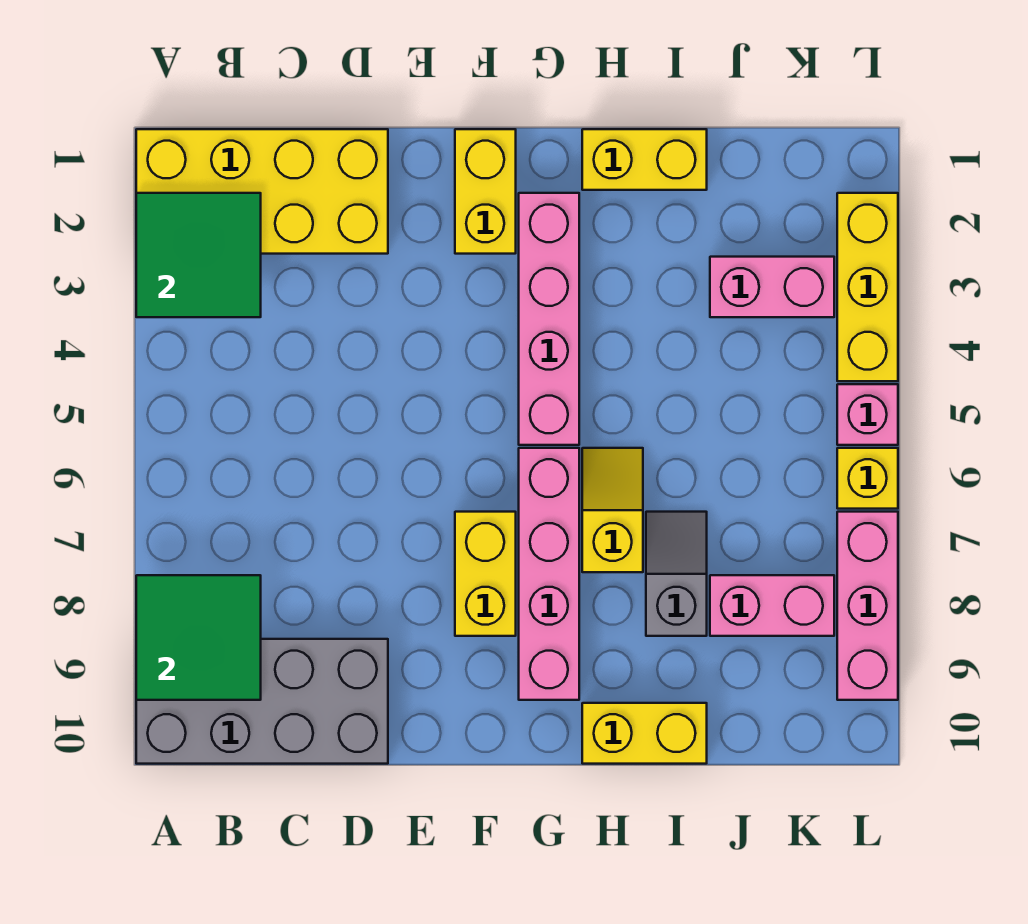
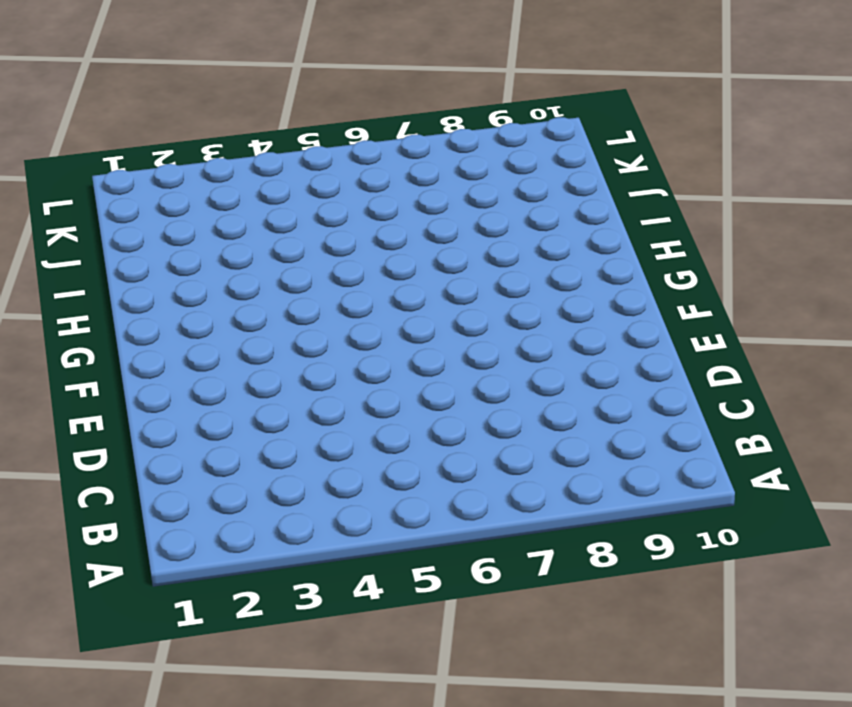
none -> yellow 2x4 brick [136,129,388,254]
none -> grey 2x4 brick [136,639,388,764]
none -> yellow 1x2 brick [455,129,516,254]

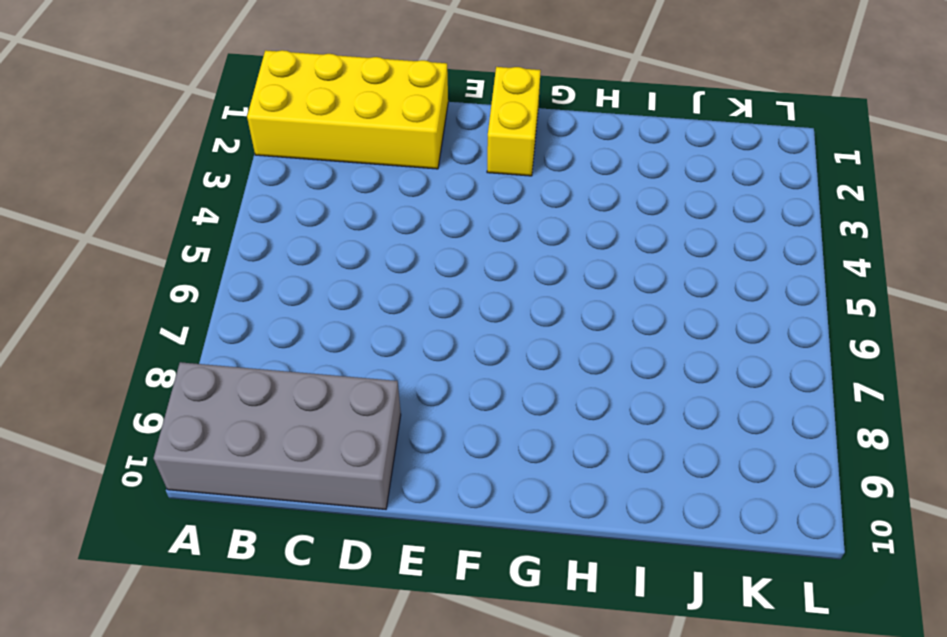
none -> yellow 1x2 brick [455,512,516,636]
none -> pink 1x4 brick [519,193,579,445]
none -> pink 1x4 brick [519,448,579,700]

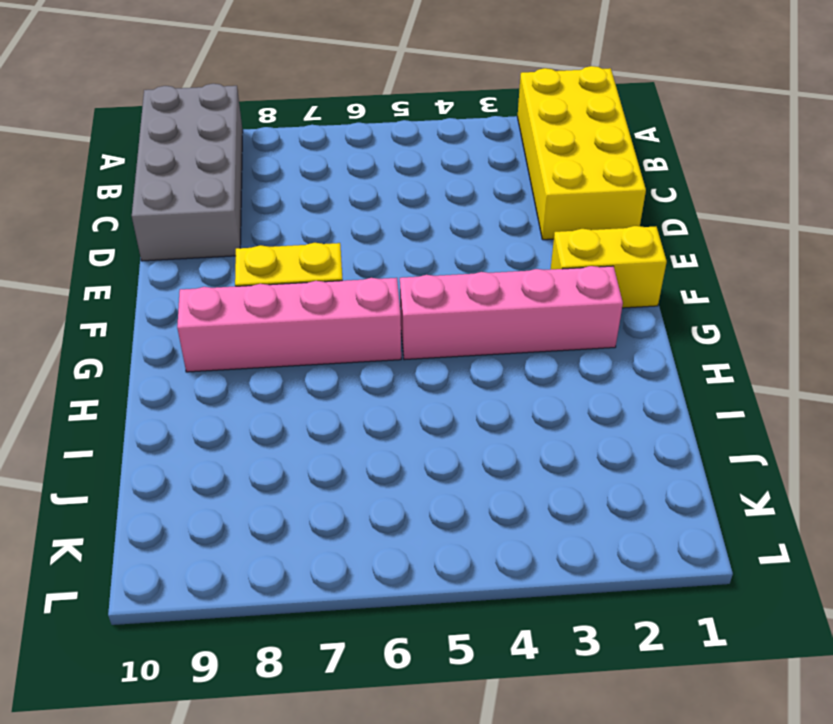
none -> yellow 1x2 brick [582,129,707,190]
none -> yellow 1x2 slope [582,448,643,572]
none -> yellow 1x2 brick [582,703,707,764]

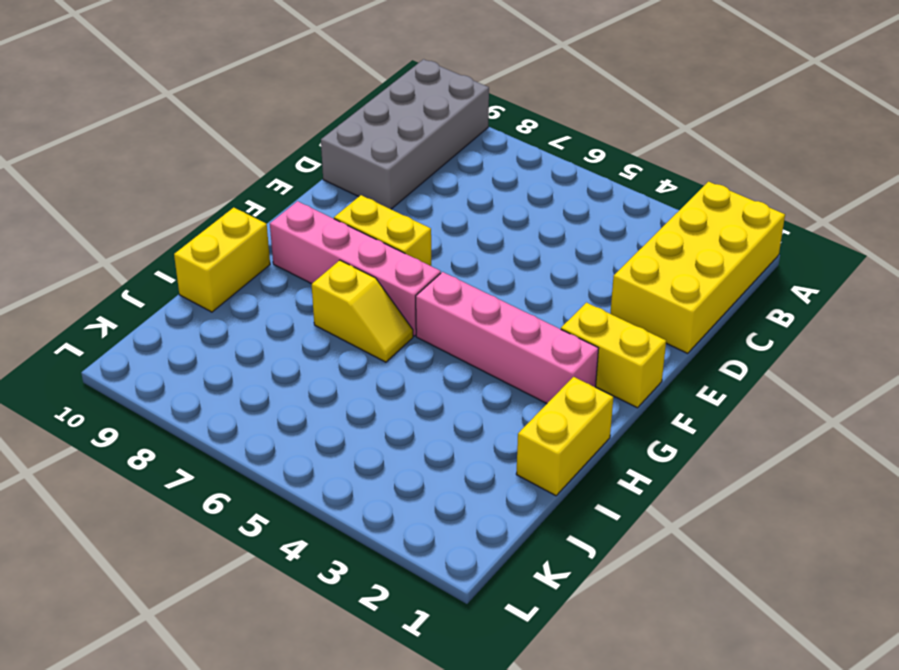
none -> grey 1x2 slope [646,512,707,636]
none -> pink 1x2 brick [710,257,834,317]
none -> pink 1x2 brick [710,575,834,636]

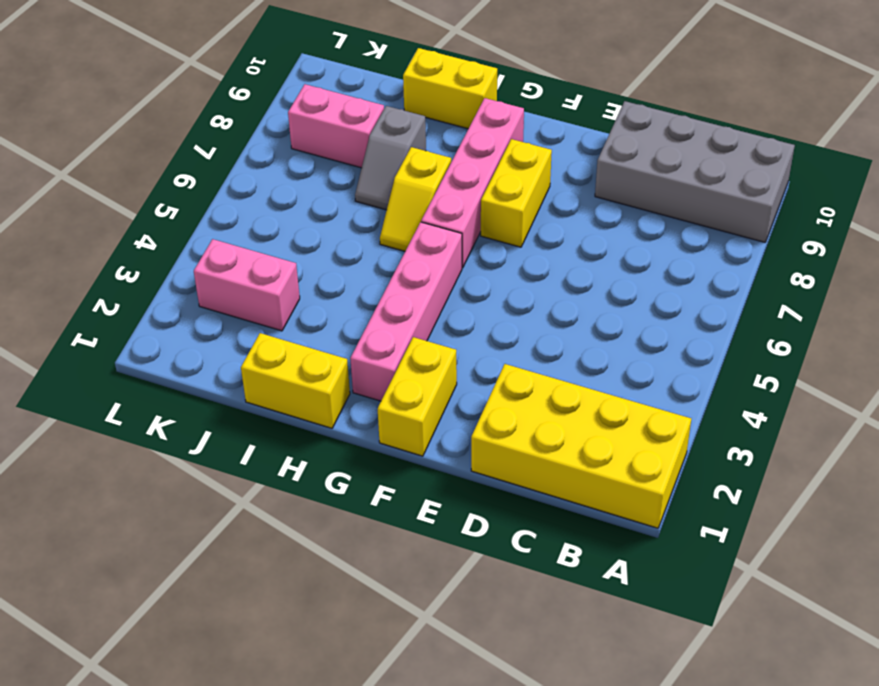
none -> yellow 1x3 brick [837,193,898,381]
none -> pink 1x1 brick [837,384,898,445]
none -> yellow 1x1 brick [837,448,898,509]

